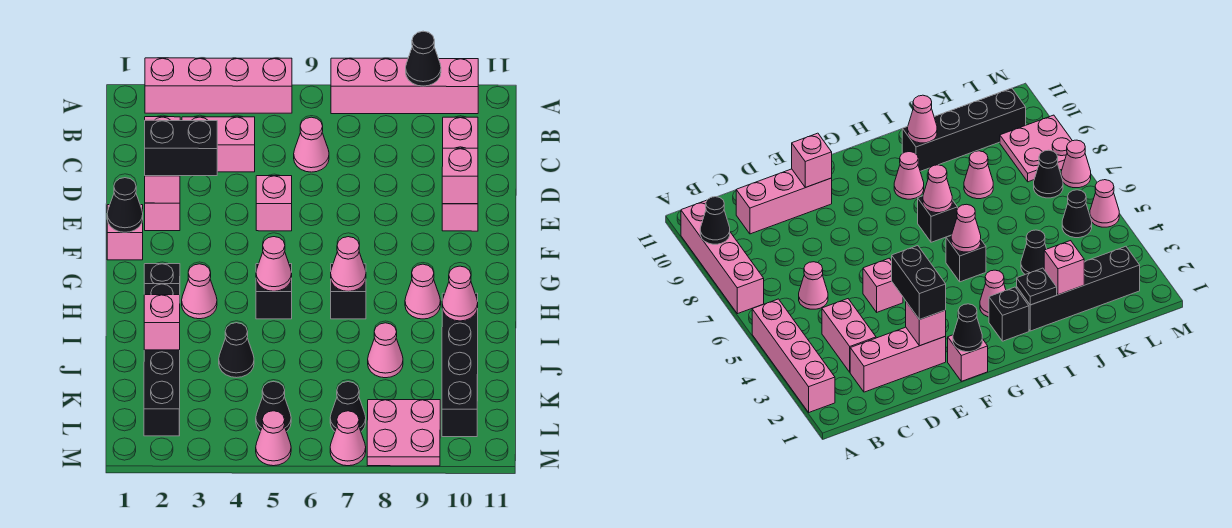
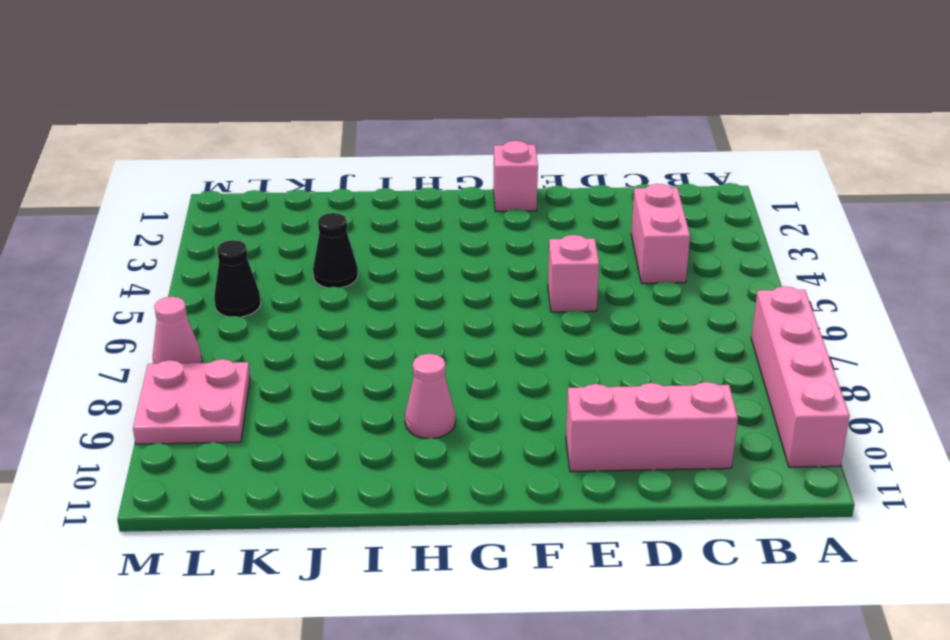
none -> pink 1x4 brick [145,58,292,113]
none -> pink 1x3 brick [145,117,180,231]
none -> pink 1x1 cone [294,117,329,172]
none -> black 1x1 brick [144,264,180,284]

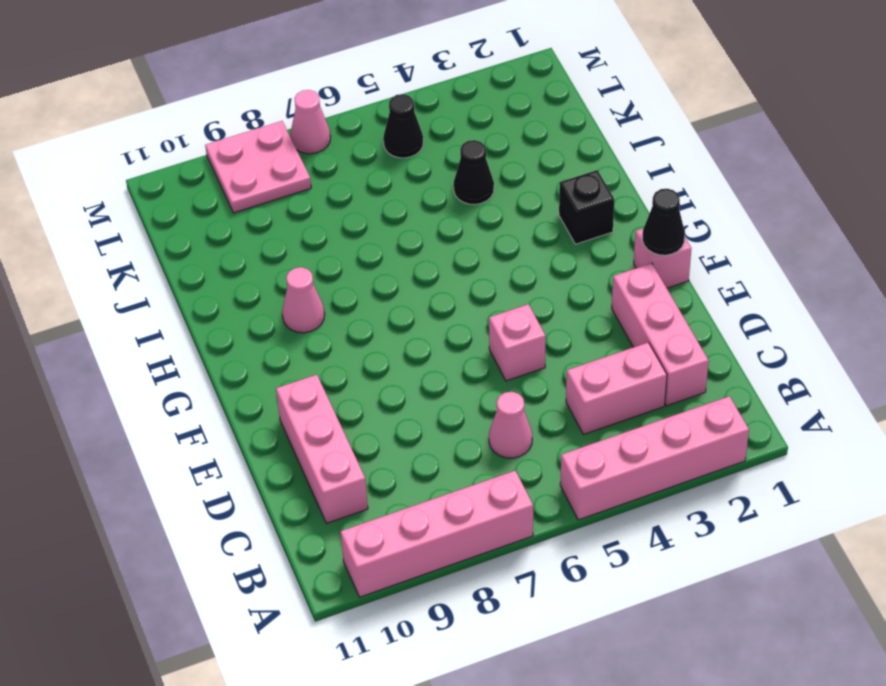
none -> pink 1x1 cone [182,264,217,319]
none -> black 1x1 brick [256,264,292,319]
none -> black 1x1 brick [331,264,366,319]
none -> black 1x4 brick [144,350,180,436]

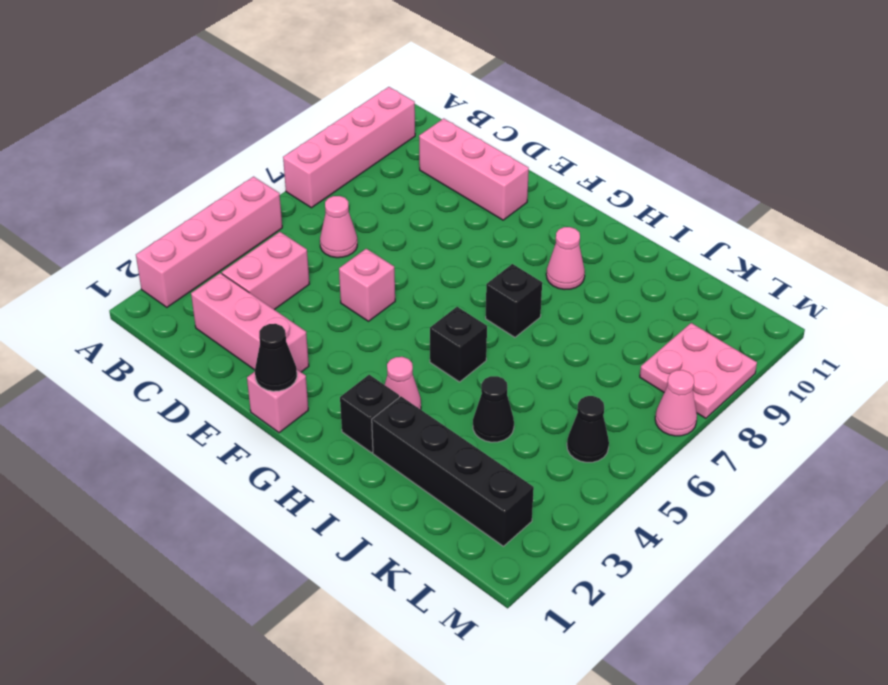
none -> black 1x4 brick [442,293,478,437]
none -> pink 1x1 cone [368,323,403,378]
none -> black 1x1 cone [330,382,366,431]
none -> pink 1x1 cone [256,411,291,466]

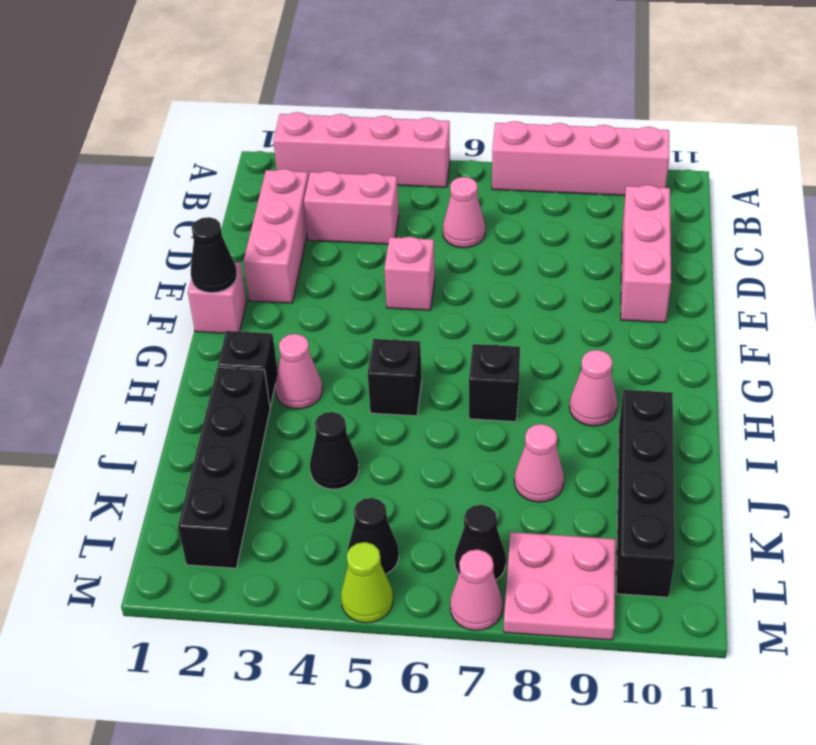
lime 1x1 cone [341,542,393,623] -> pink 1x1 cone [256,411,291,466]
none -> black 1x1 cone [406,31,441,86]
none -> pink 1x1 brick [145,176,180,203]
none -> pink 1x1 brick [442,148,478,204]
none -> pink 1x1 cone [256,237,292,291]

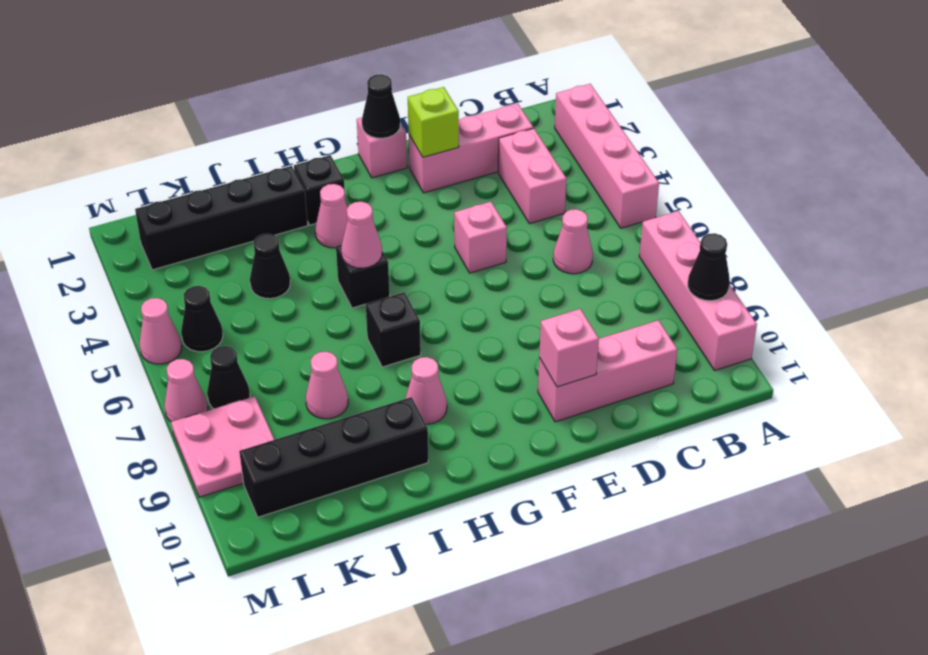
lime 1x1 brick [408,87,459,157] -> pink 1x1 brick [145,176,180,203]
none -> pink 1x1 cone [331,237,366,292]
none -> black 1x1 plate [144,284,180,295]
none -> pink 1x1 cone [442,266,478,321]
none -> pink 1x1 brick [144,295,180,350]

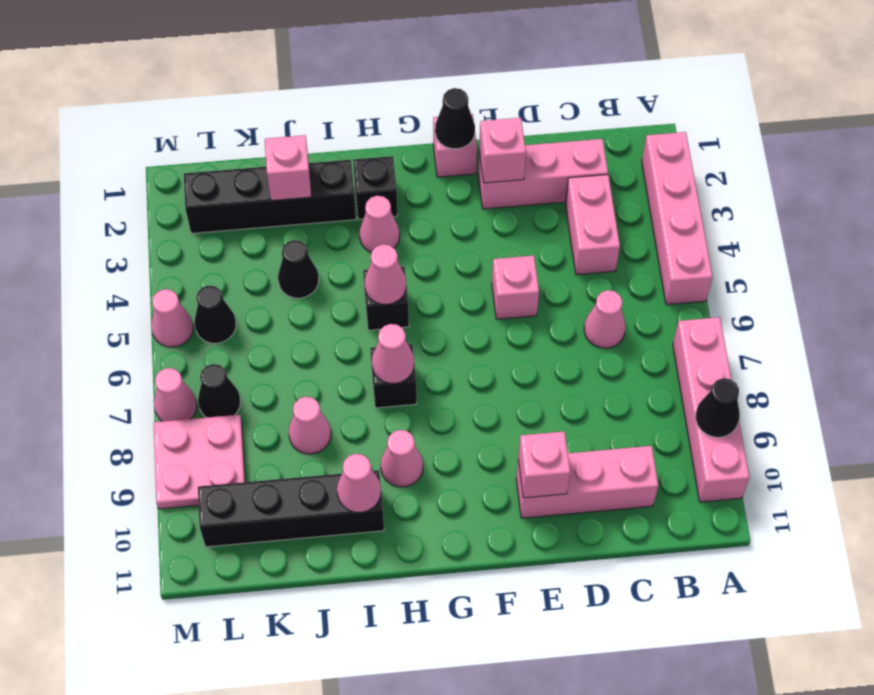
none -> black 1x1 plate [144,284,180,295]
none -> black 1x2 brick [145,120,217,176]

